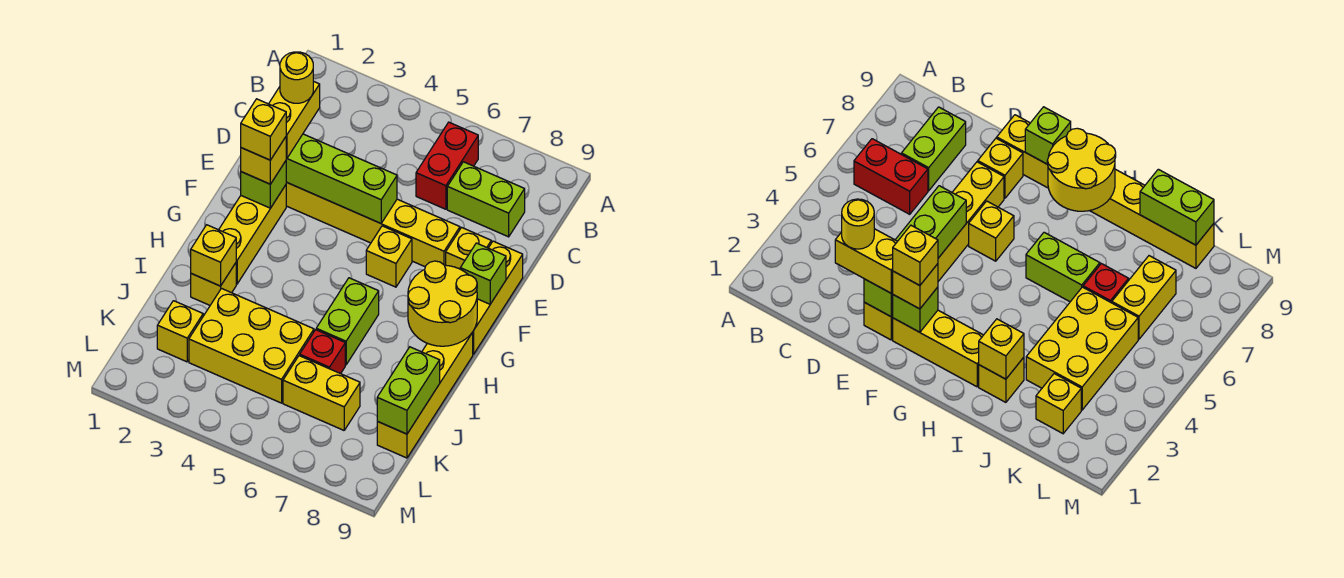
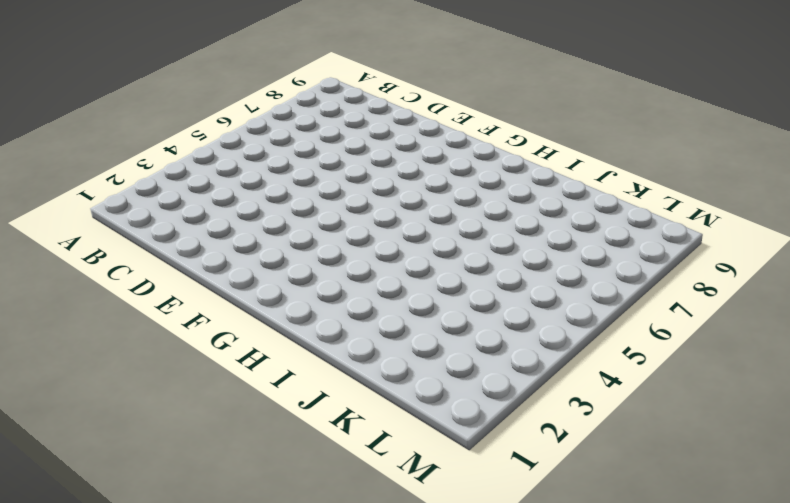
none -> red 1x2 brick [416,122,478,209]
none -> lime 1x2 brick [447,162,525,237]
none -> yellow 1x6 brick [286,182,460,267]

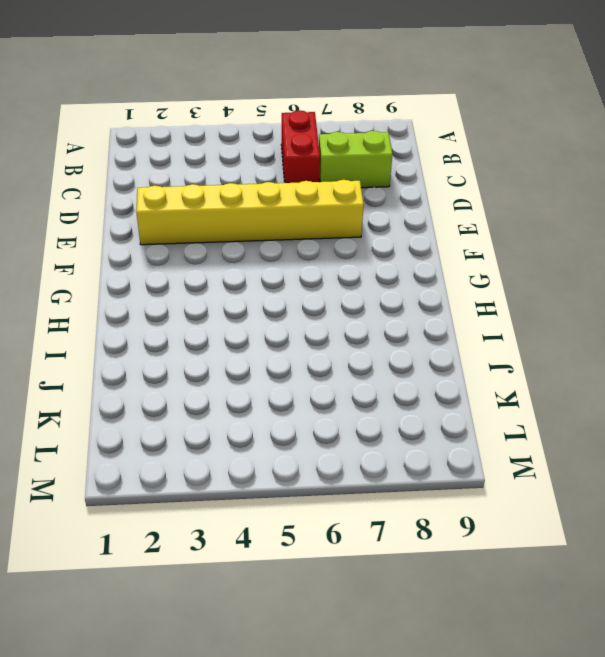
none -> yellow 1x1 brick [446,227,491,269]
none -> yellow 1x3 brick [472,241,523,354]
none -> yellow 1x3 brick [219,185,286,284]

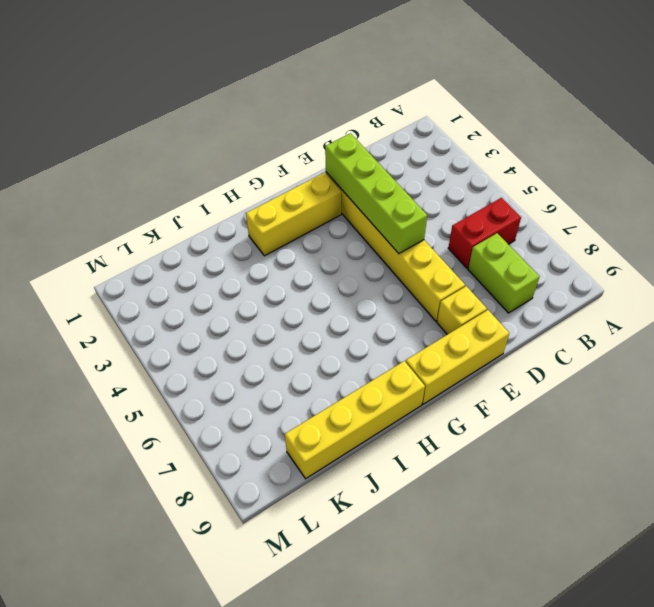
none -> yellow 1x1 brick [366,226,412,287]
none -> lime 1x2 brick [316,278,379,365]
none -> yellow 1x1 brick [191,263,236,305]

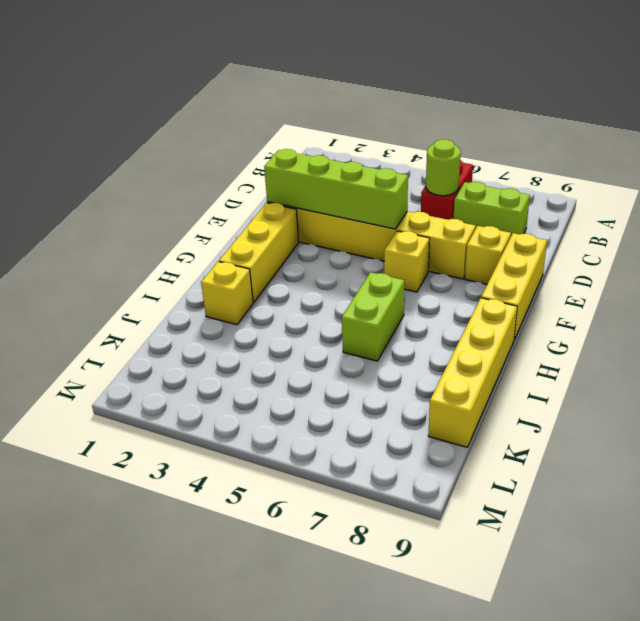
lime 1x1 round brick [426,139,461,196] -> none
none -> yellow 2x3 brick [189,289,314,403]
none -> red 1x1 brick [300,330,345,374]
none -> yellow 1x1 brick [157,301,203,362]

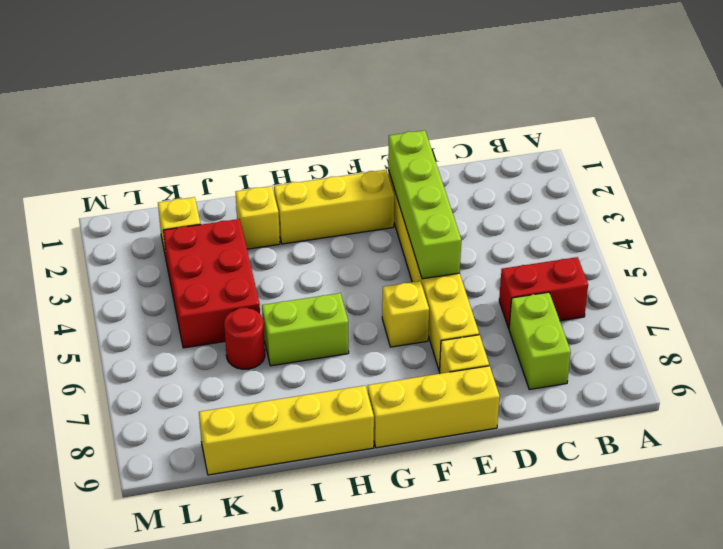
red 2x3 brick [163,219,260,348] -> yellow 2x3 brick [189,289,314,403]
red 1x1 round brick [224,308,265,369] -> red 1x1 brick [300,330,345,374]
none -> yellow 1x2 brick [283,356,360,430]
none -> lime 1x1 brick [241,161,286,208]
none -> lime 1x1 brick [460,243,506,304]

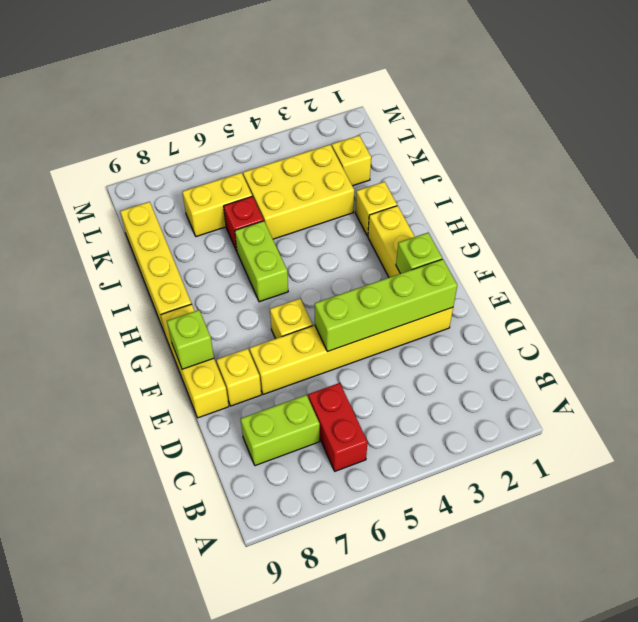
none -> yellow 2x2 round brick [408,261,477,346]
none -> yellow 1x1 brick [191,225,236,286]
none -> lime 1x2 brick [377,347,440,434]

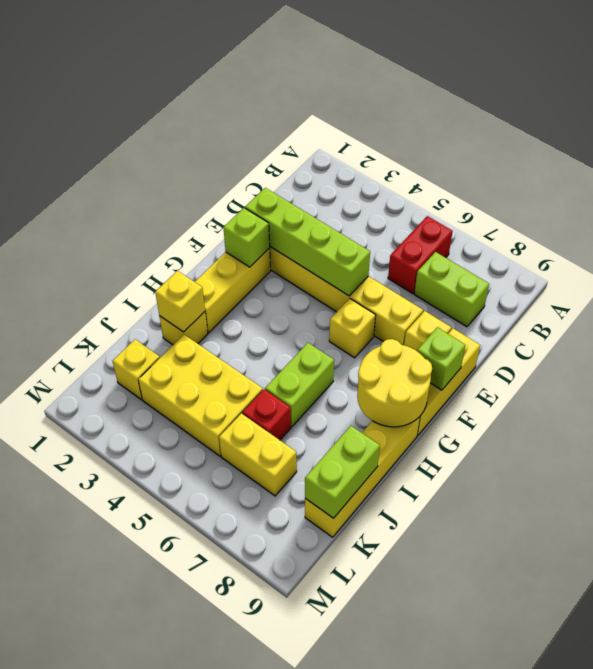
none -> yellow 1x2 brick [269,81,320,158]
none -> yellow 1x1 brick [241,137,286,184]
none -> yellow 1x1 round brick [280,52,313,103]

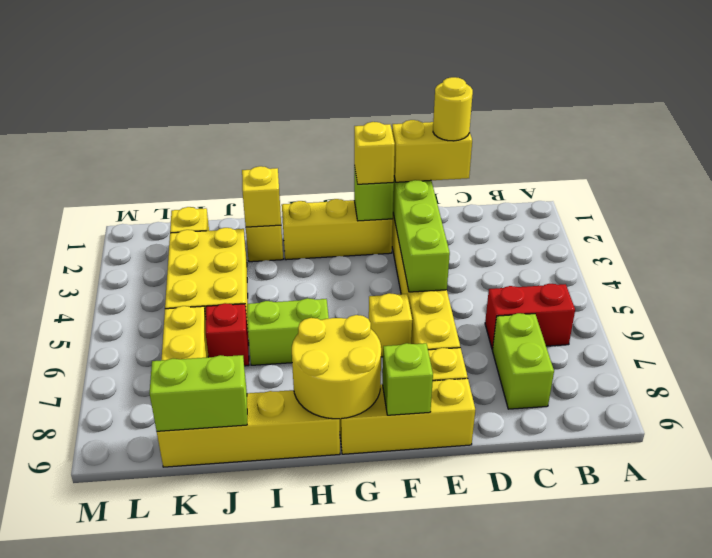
none -> yellow 1x1 brick [241,99,286,160]

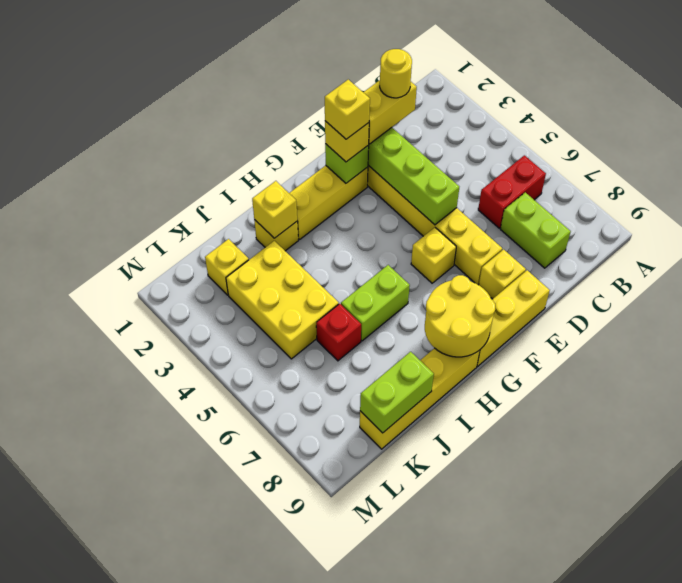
none -> yellow 1x2 brick [283,356,360,430]
none -> lime 1x1 brick [460,243,506,304]

